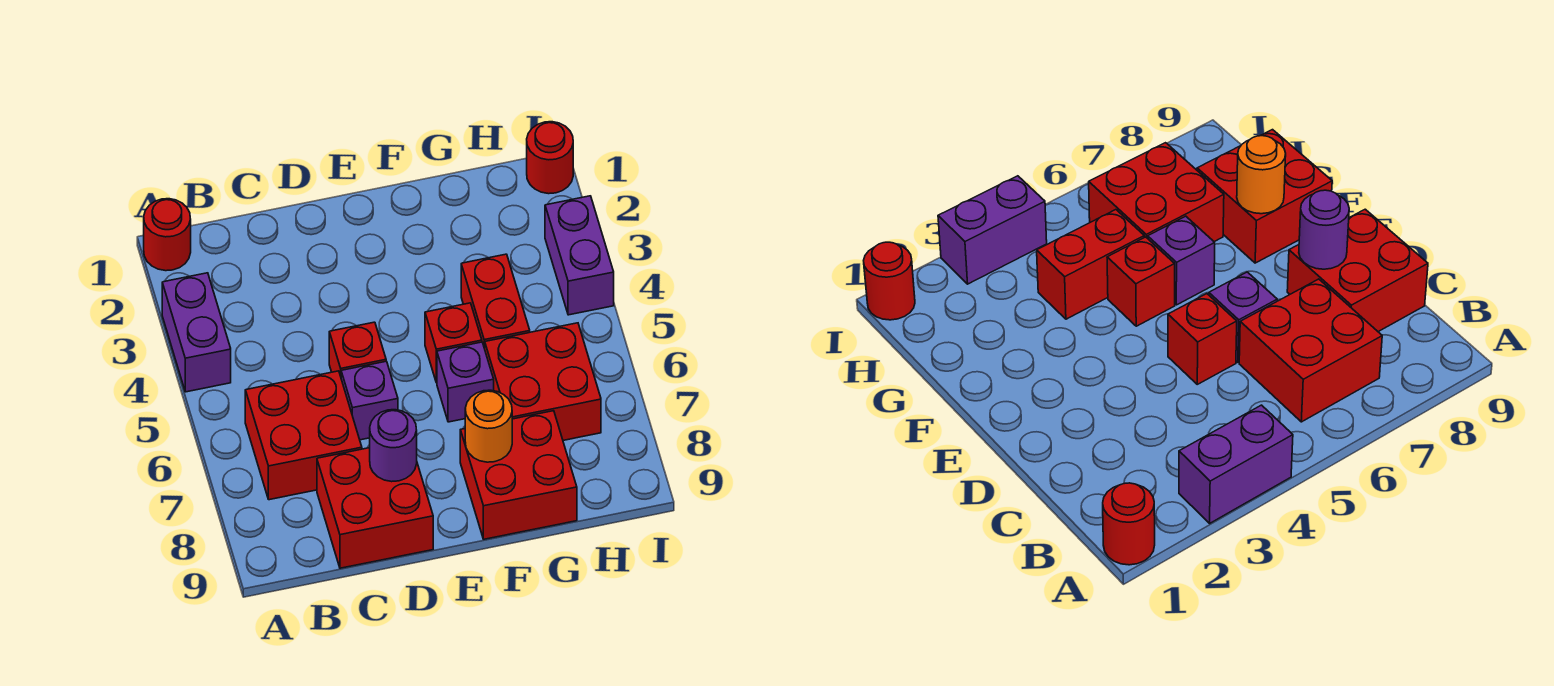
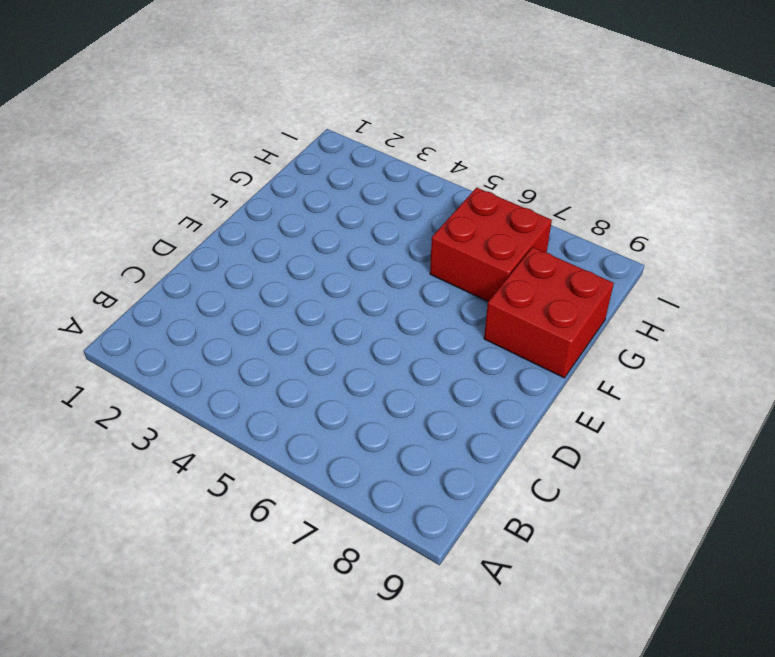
none -> red 1x1 round brick [144,199,191,271]
none -> purple 1x2 brick [162,273,231,392]
none -> red 2x2 brick [245,371,362,500]

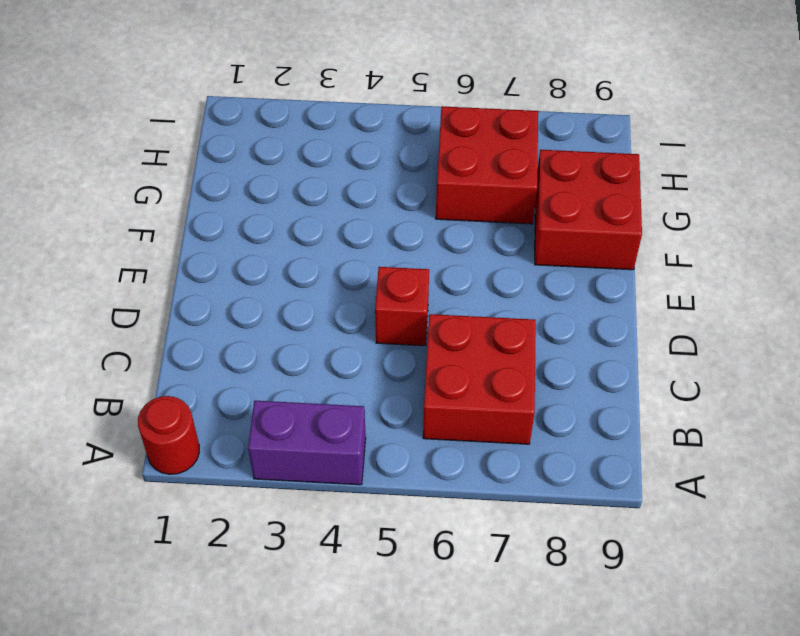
none -> red 2x2 brick [317,448,433,568]
none -> purple 1x1 brick [341,361,398,440]
none -> red 1x1 brick [425,303,482,383]

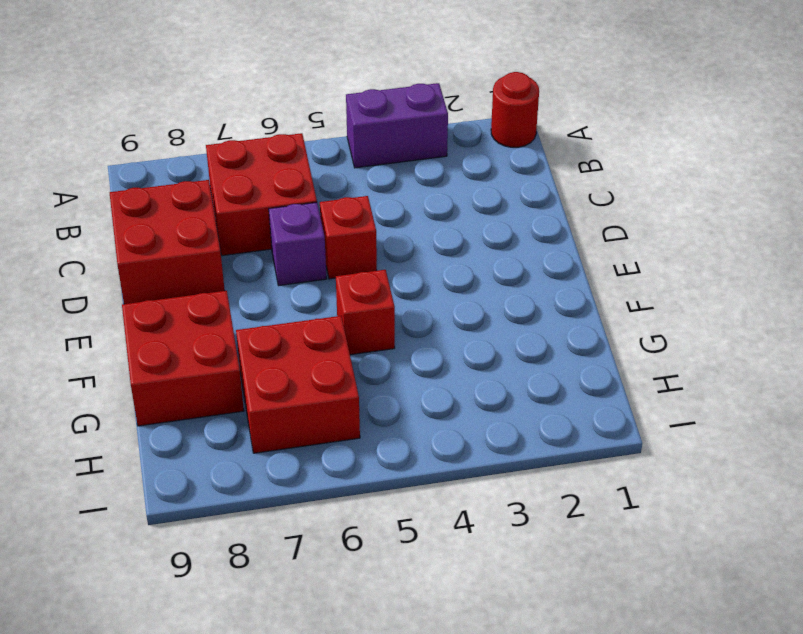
none -> purple 1x1 brick [437,342,494,422]
none -> red 1x2 brick [461,254,530,348]
none -> red 1x1 round brick [527,122,573,194]

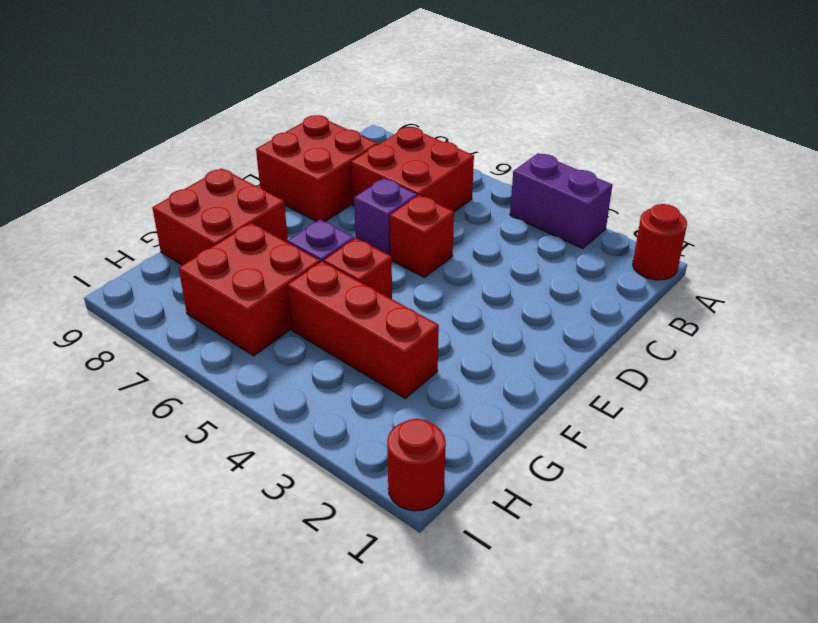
red 1x3 brick [288,261,439,398] -> red 1x2 brick [461,254,530,348]
none -> purple 1x2 brick [545,196,614,315]
none -> purple 1x1 round brick [370,410,417,482]
none -> orange 1x1 round brick [465,390,512,462]

